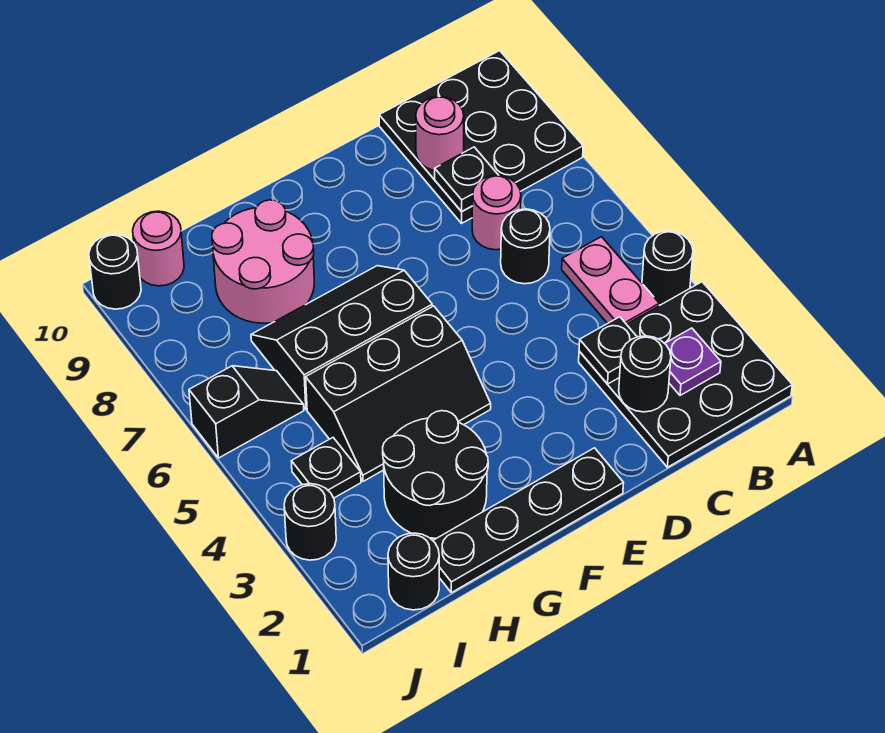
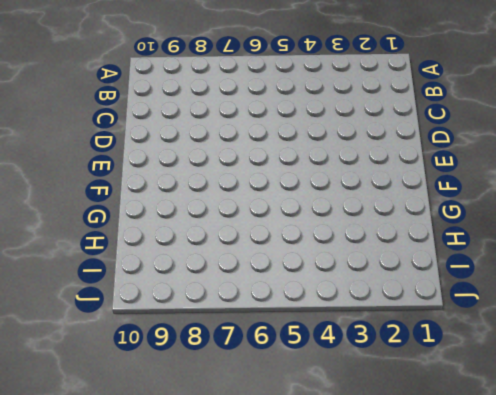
none -> black 3x3 plate [579,282,792,467]
none -> black 1x1 round brick [642,231,693,305]
none -> black 3x3 plate [379,51,583,223]

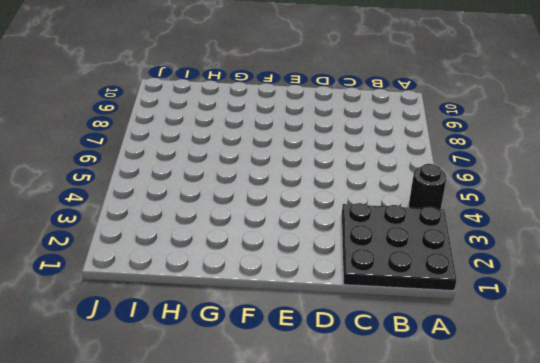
none -> black 3x3 plate [379,51,583,223]
none -> pink 1x2 plate [562,237,659,324]
none -> black 1x1 round brick [501,209,550,284]

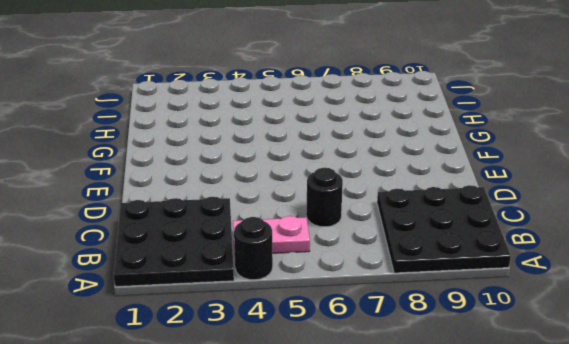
none -> pink 1x1 round brick [472,175,521,250]
none -> black 1x4 plate [433,448,623,593]
none -> black 2x3 slope [306,306,491,481]

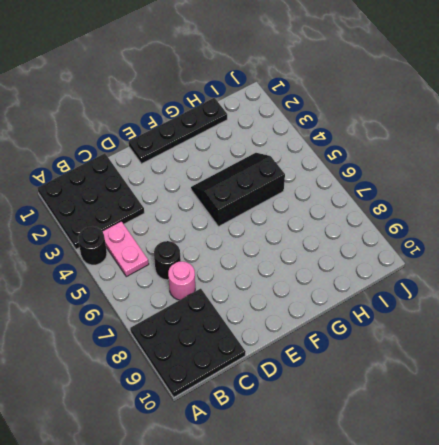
none -> black 2x3 slope [251,266,432,409]
none -> black 2x2 round brick [383,411,488,538]
none -> pink 2x2 round brick [212,200,314,323]

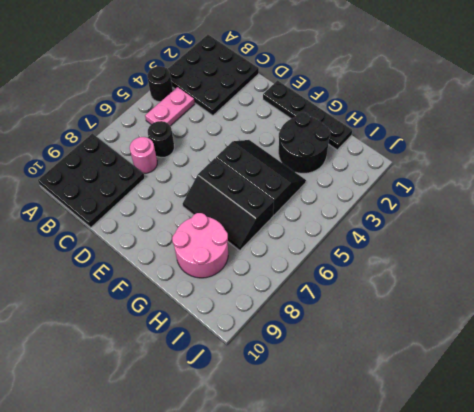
none -> black 1x1 round brick [388,533,439,610]
none -> black 1x1 plate [291,438,361,498]
none -> black 1x2 slope [189,366,304,458]

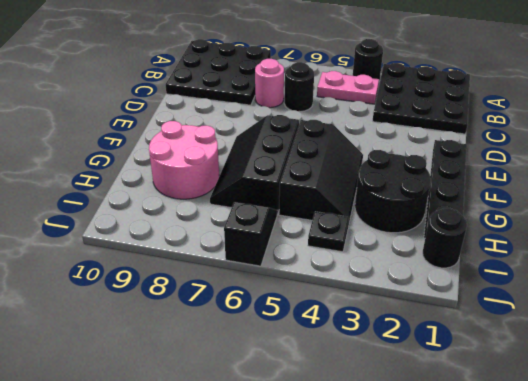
none -> pink 1x1 round brick [133,211,184,286]
none -> black 1x1 round brick [284,484,336,560]
none -> black 1x1 round brick [89,234,141,309]

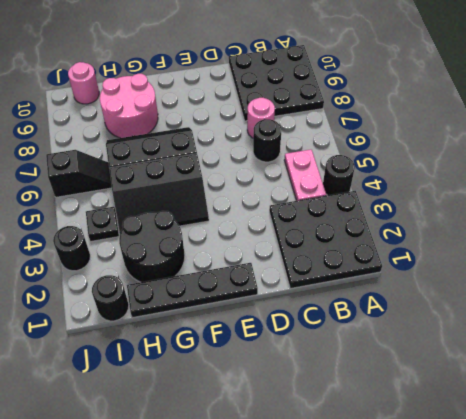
none -> black 1x1 round brick [89,234,141,309]
none -> purple 1x1 plate [665,328,721,395]
none -> black 1x1 round brick [619,336,671,412]

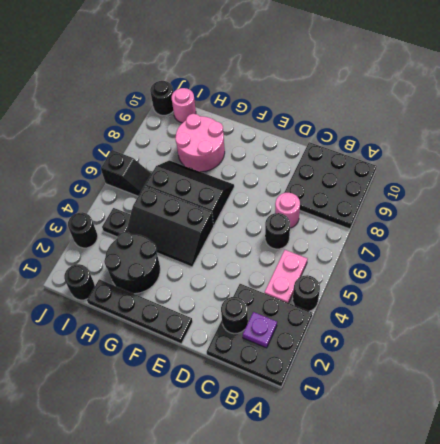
none -> black 1x1 plate [579,317,637,384]
none -> black 1x1 plate [435,147,498,212]
none -> pink 1x1 round brick [416,97,464,170]

